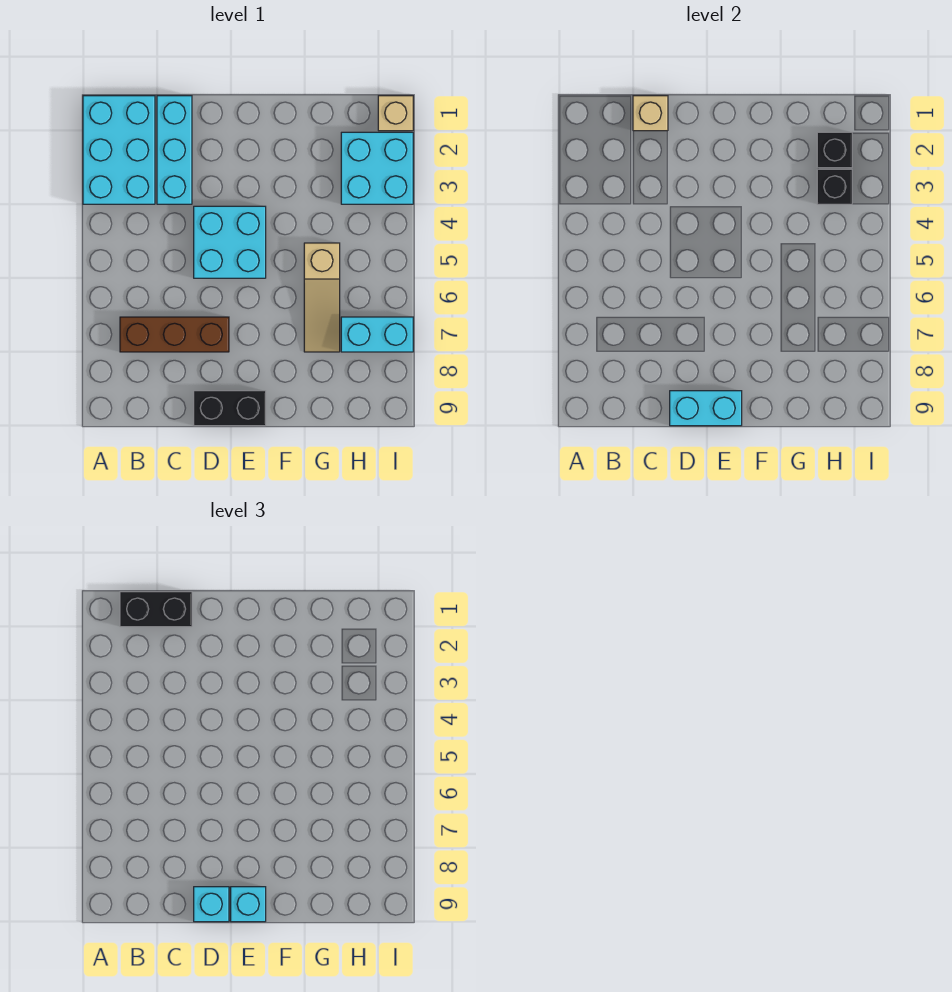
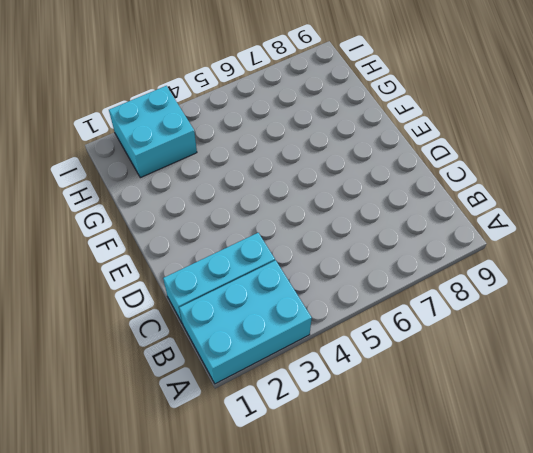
none -> brown 1x3 brick [120,317,229,352]
none -> cyan 2x2 brick [194,206,266,278]
none -> black 1x2 brick [194,391,266,426]

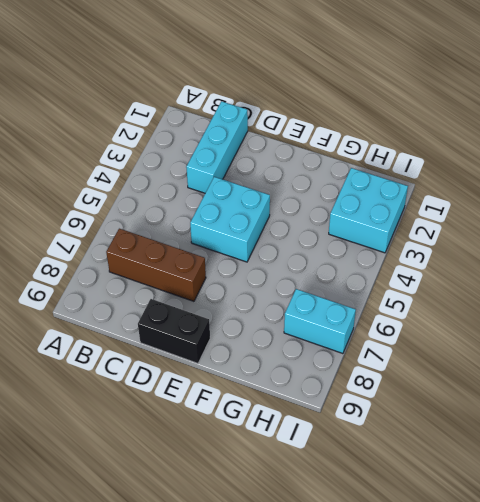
none -> cyan 2x3 brick [83,96,155,204]
none -> tan 1x3 slope [304,243,340,352]
none -> tan 1x1 brick [378,96,413,131]

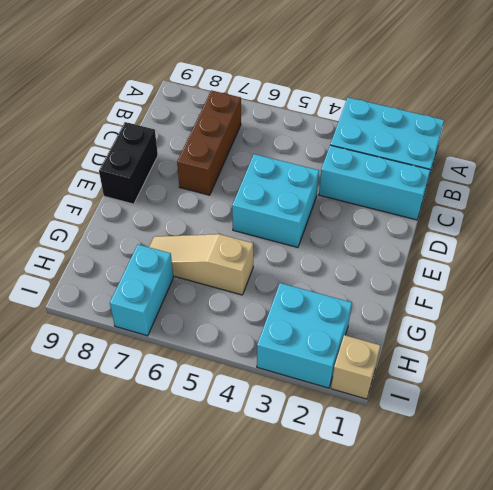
none -> tan 1x1 brick [633,96,668,131]
none -> cyan 1x2 brick [670,391,742,426]
none -> black 1x1 brick [817,132,852,168]

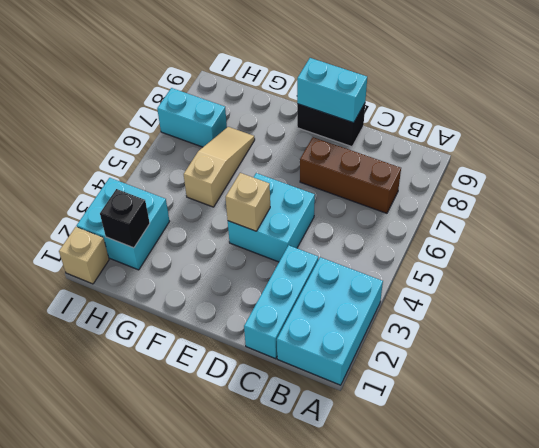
tan 1x1 brick [226,173,270,231] -> tan 1x1 brick moved to [633,96,668,131]
none -> black 1x1 brick [817,169,852,204]
none -> black 1x2 brick [120,592,192,627]
none -> cyan 1x1 brick [194,887,229,922]

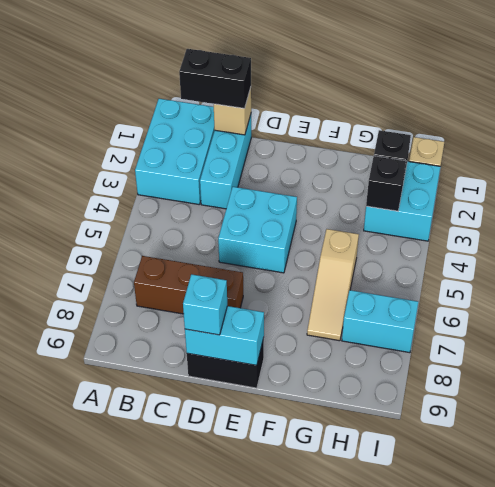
none -> cyan 1x1 brick [231,887,266,922]

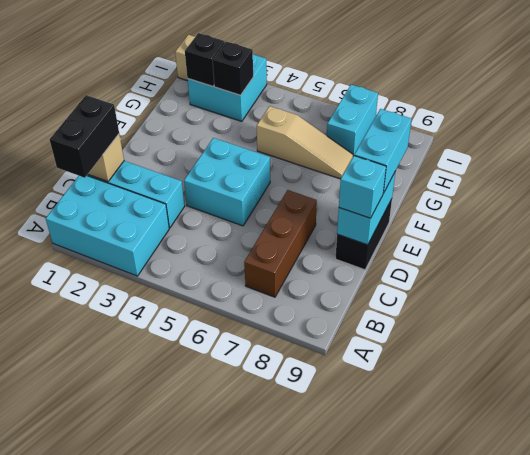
cyan 1x2 brick [354,109,412,193] -> cyan 1x1 brick [231,887,266,922]

